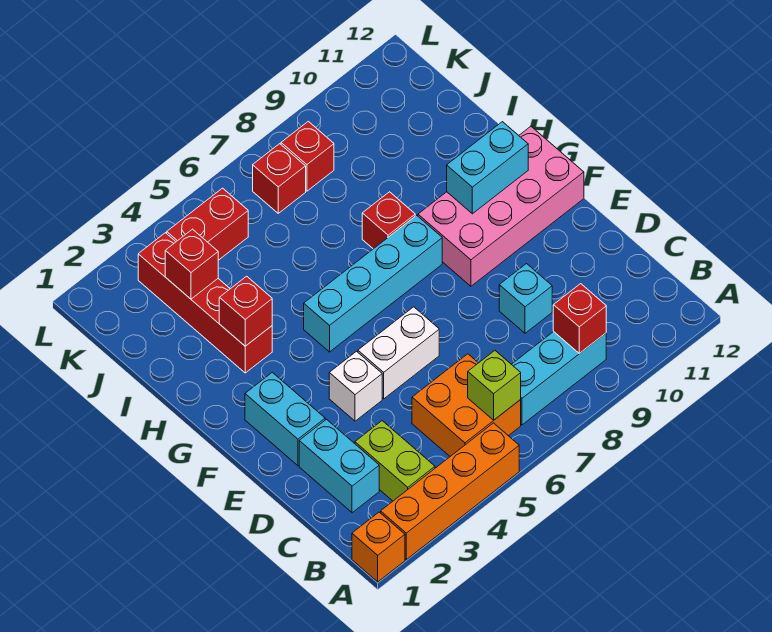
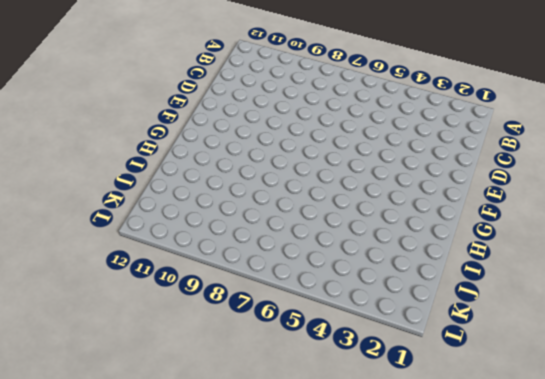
none -> orange 1x1 brick [352,512,405,582]
none -> orange 1x4 brick [381,423,519,560]
none -> lime 1x2 brick [355,421,435,501]

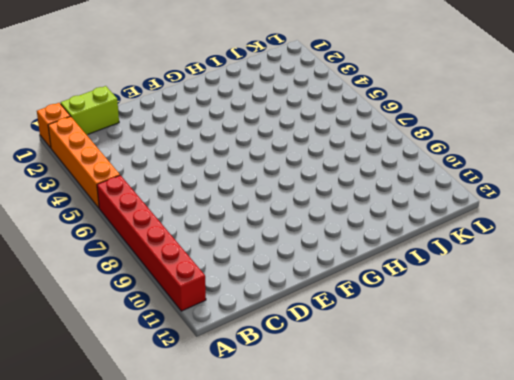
red 1x6 brick [97,175,206,311] -> none
lime 1x2 brick [61,86,119,135] -> lime 1x2 brick moved to [355,421,435,501]
none -> orange 2x2 brick [412,354,521,456]
none -> cyan 1x3 brick [512,332,606,425]
none -> cyan 1x2 brick [299,419,379,513]

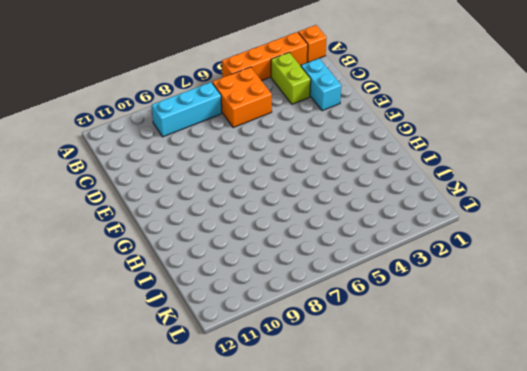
none -> cyan 1x1 brick [499,264,552,333]
none -> cyan 1x2 brick [245,372,325,466]
none -> white 1x1 brick [329,351,382,421]

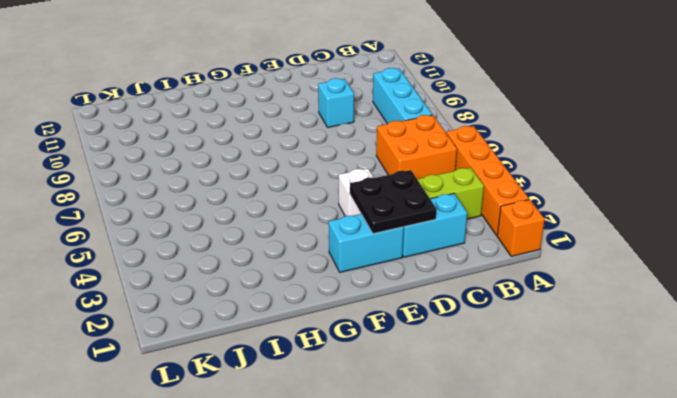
black 2x2 plate [350,170,437,234] -> none
none -> white 1x2 brick [358,307,439,399]
none -> pink 2x4 brick [418,127,584,286]
none -> cyan 1x4 brick [304,215,442,352]

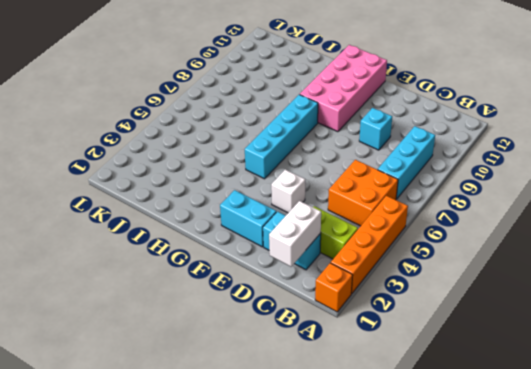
white 1x2 brick [269,201,321,267] -> white 1x2 brick moved to [358,307,439,399]
none -> red 1x4 brick [138,233,272,373]
none -> red 1x1 brick [362,192,415,249]
none -> red 1x2 brick [167,188,248,260]

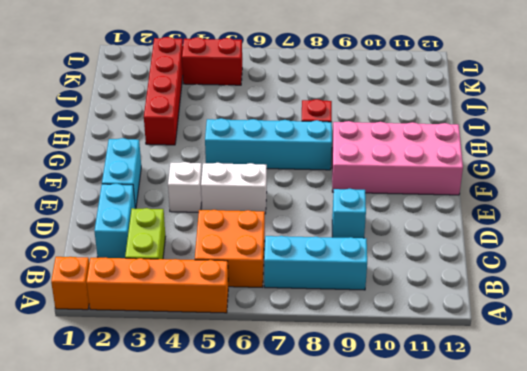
none -> red 1x1 brick [253,144,306,213]
none -> red 1x1 brick [281,121,334,191]
none -> lime 1x1 brick [468,351,521,420]

